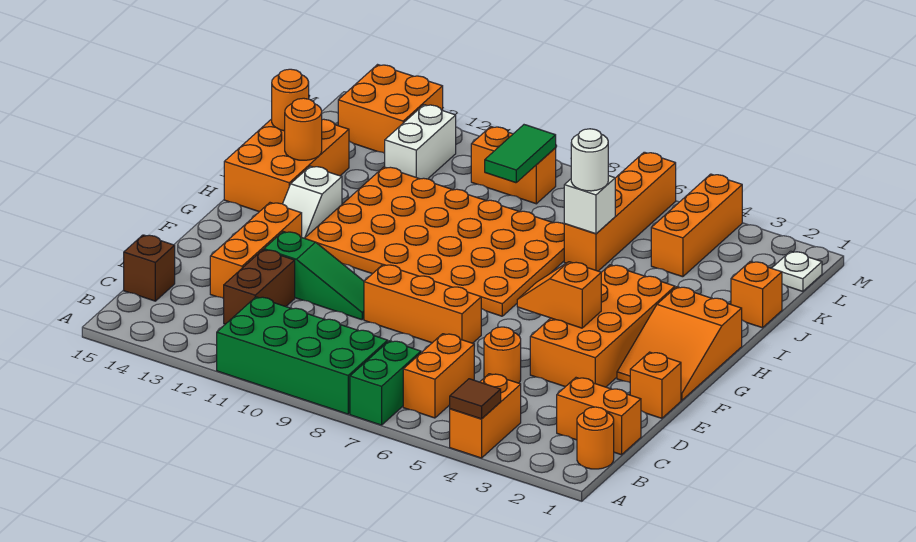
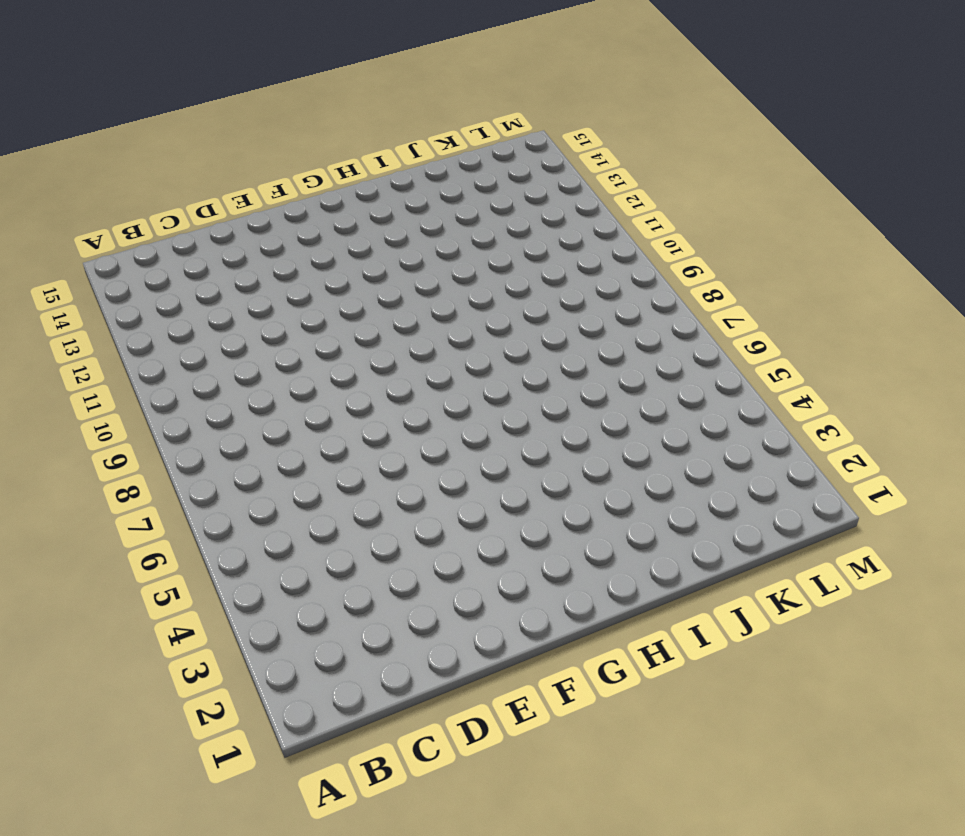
none -> orange 1x2 brick [450,374,521,458]
none -> green 1x2 brick [350,341,421,425]
none -> green 2x4 brick [217,297,388,414]
none -> orange 1x1 round brick [577,407,614,469]

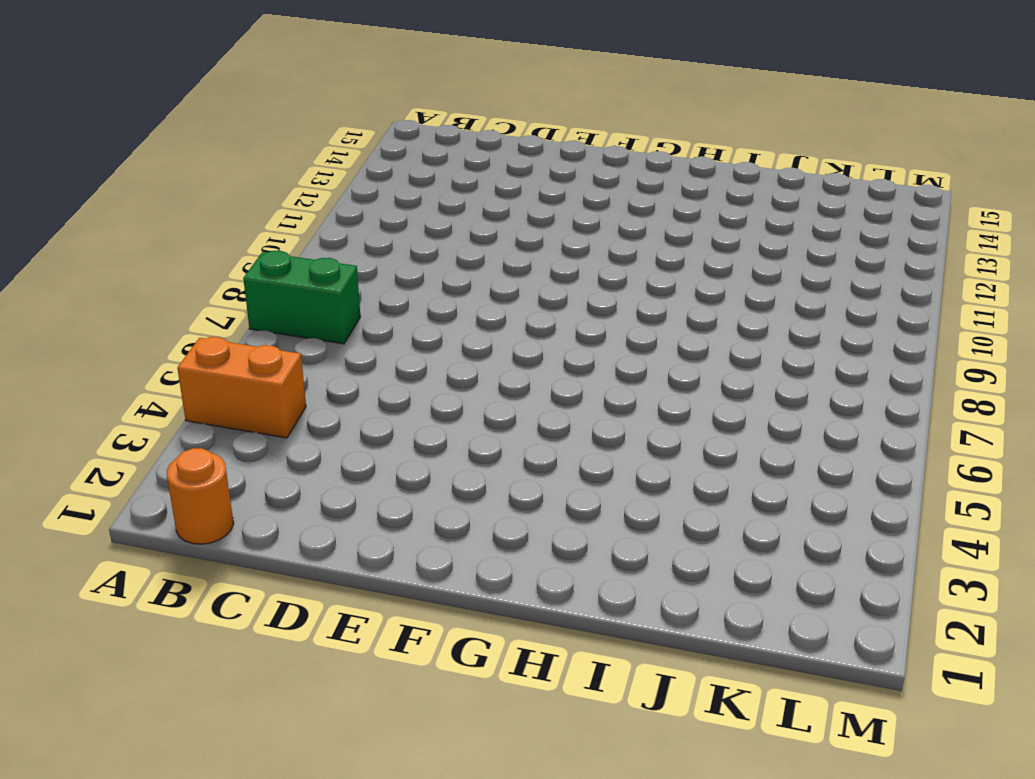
none -> green 2x4 brick [217,297,388,414]
none -> orange 1x2 brick [403,334,474,418]
none -> orange 1x2 brick [557,378,641,455]
none -> brown 1x2 brick [224,250,295,324]

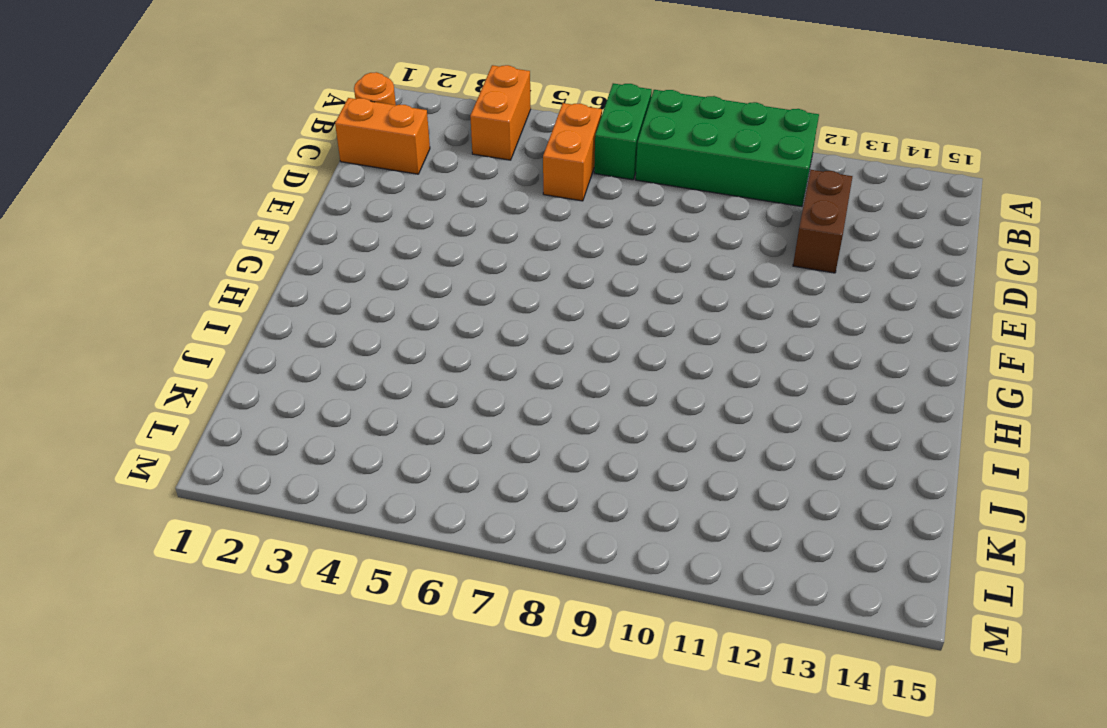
none -> brown 1x1 brick [124,235,175,301]
none -> orange 1x1 round brick [484,327,521,383]
none -> orange 1x3 brick [210,203,302,298]
none -> orange 1x1 brick [630,352,681,418]

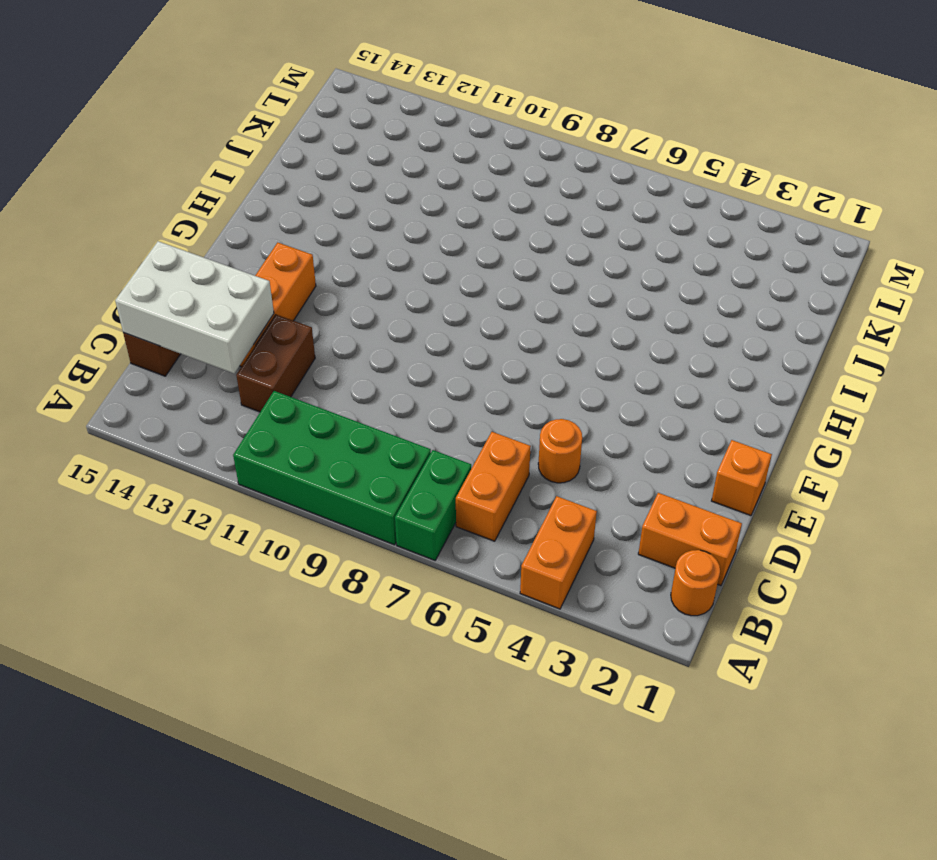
white 2x3 brick [115,241,274,373] -> none
none -> orange 2x4 brick [530,265,675,387]
none -> orange 1x3 brick [364,264,481,343]
none -> green 1x3 slope [264,232,364,320]
none -> orange 2x3 slope [617,287,742,400]

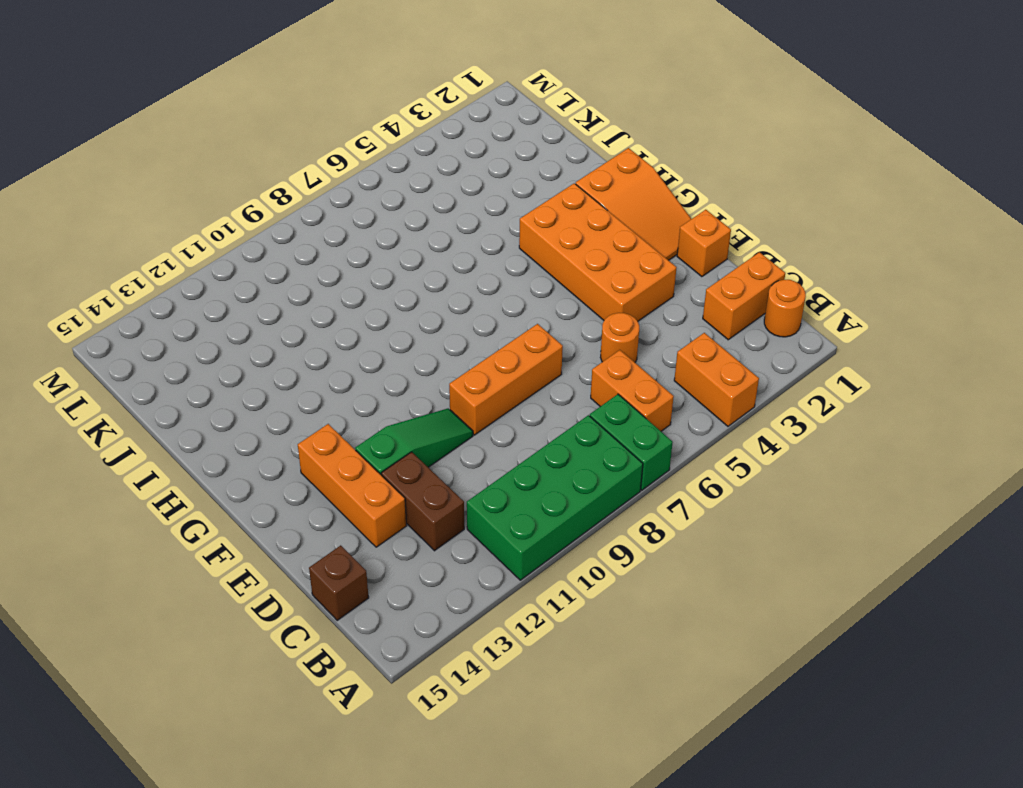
none -> orange 4x6 plate [305,167,564,316]
none -> white 1x2 slope [283,166,342,238]
none -> orange 2x3 brick [224,119,349,212]
none -> orange 1x1 brick [731,261,782,328]

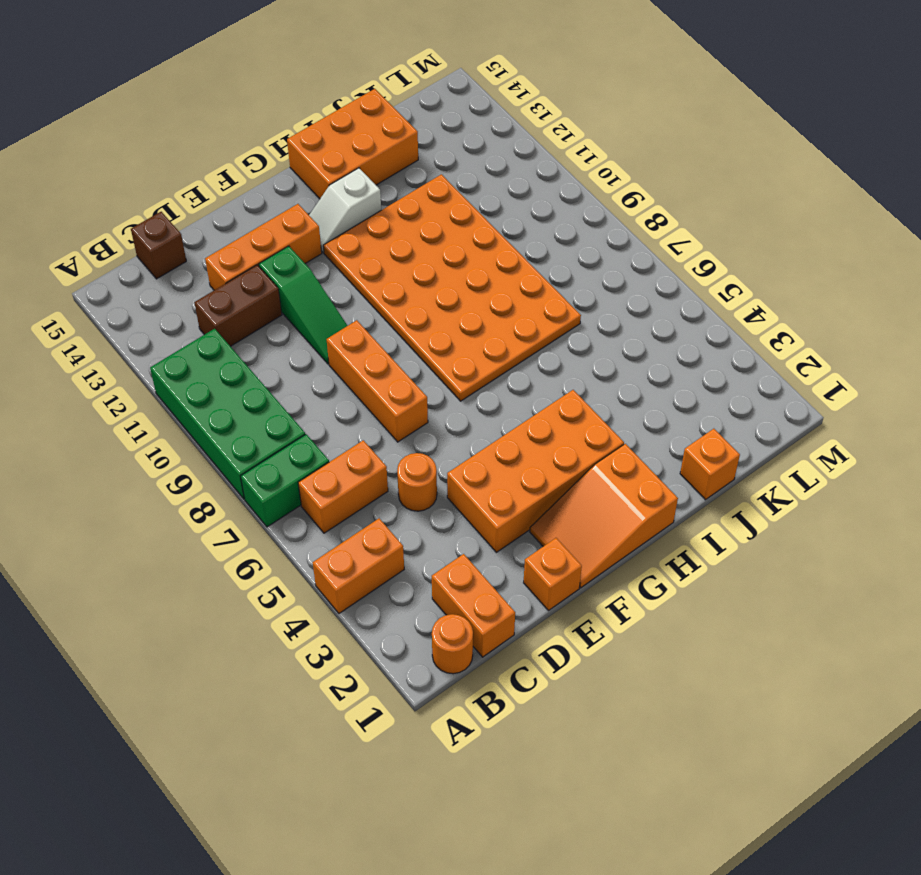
none -> orange 1x4 brick [564,152,676,271]
none -> orange 1x3 brick [651,174,742,277]
none -> white 1x2 brick [385,105,456,179]
none -> white 1x1 plate [772,251,822,291]

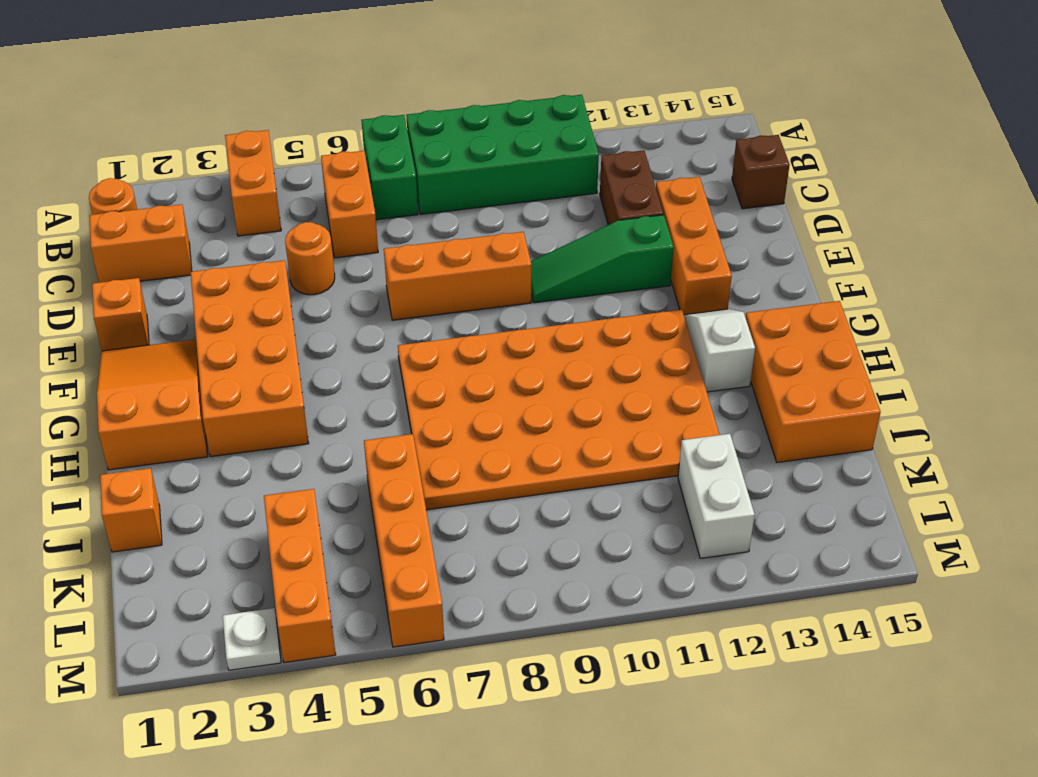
white 1x1 plate [223,608,281,670] -> white 1x1 plate moved to [772,251,822,291]
none -> orange 1x2 brick [471,127,556,204]
none -> orange 2x2 brick [338,65,443,153]
none -> brown 1x1 tile [450,379,501,419]
none -> orange 1x2 slope [517,262,601,328]

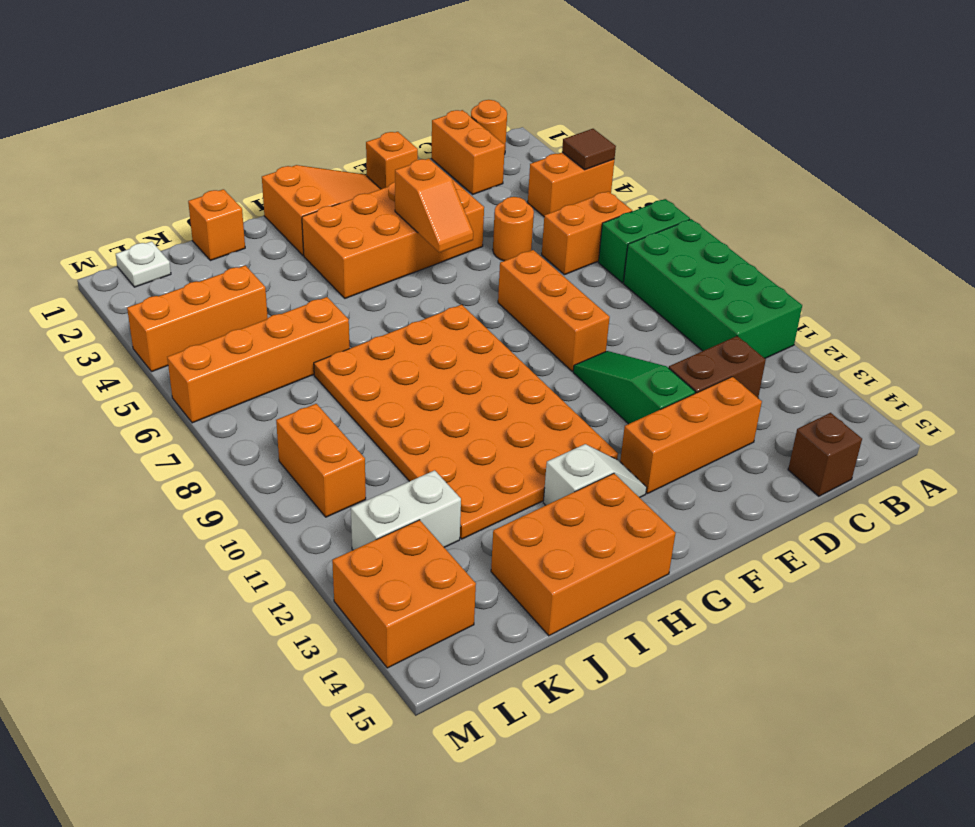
none -> orange 1x1 round brick [285,98,322,160]
none -> white 1x1 brick [564,176,615,234]
none -> orange 1x1 round brick [272,69,309,131]
none -> green 1x2 tile [485,125,556,183]

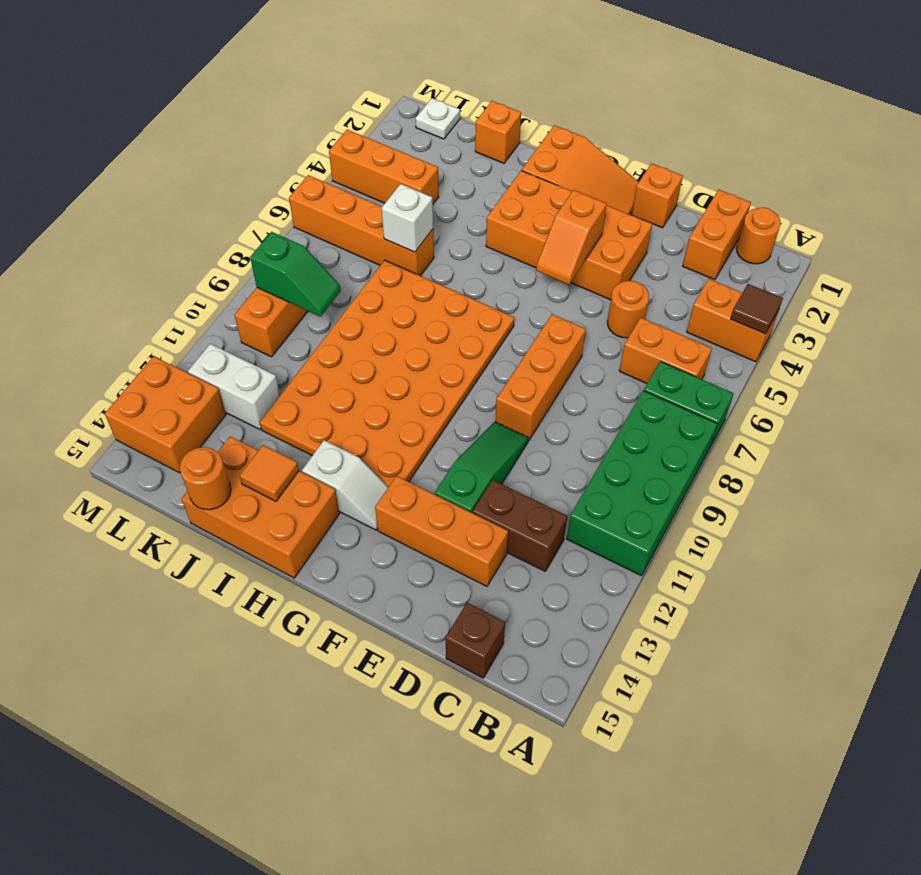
orange 1x1 tile [240,445,299,501] -> orange 1x1 round brick [285,98,322,160]
green 1x2 slope [250,232,341,317] -> green 1x2 tile [485,125,556,183]
none -> white 1x1 round brick [571,129,608,191]

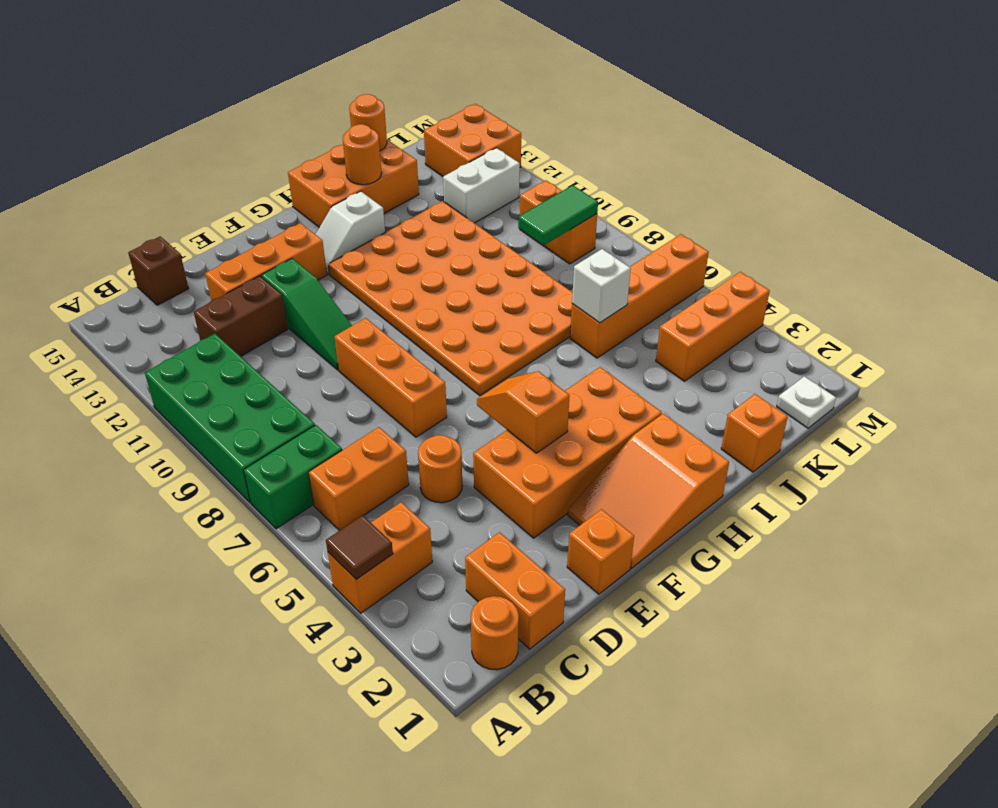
none -> white 1x1 round brick [571,129,608,191]

